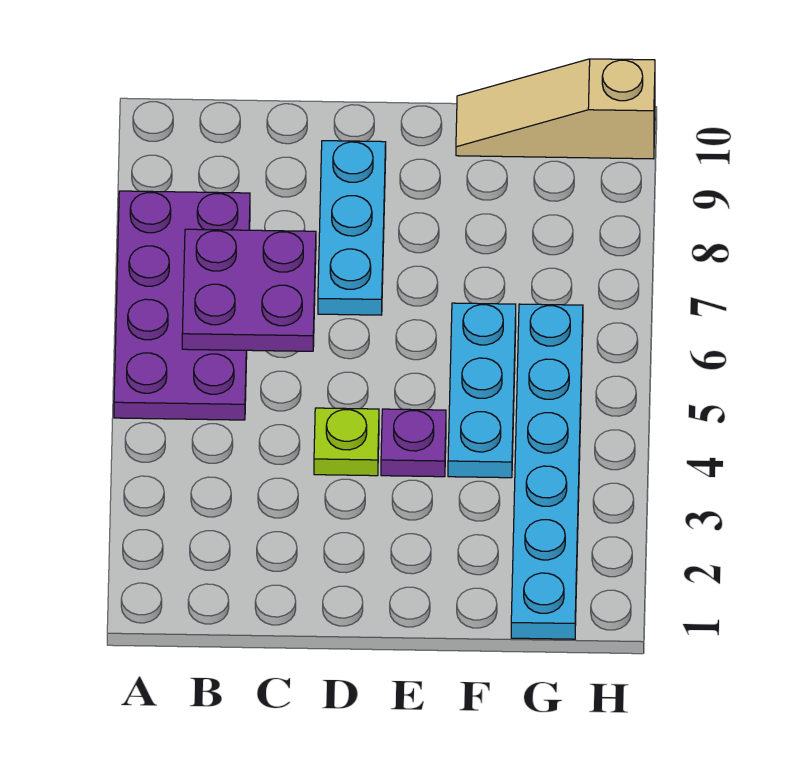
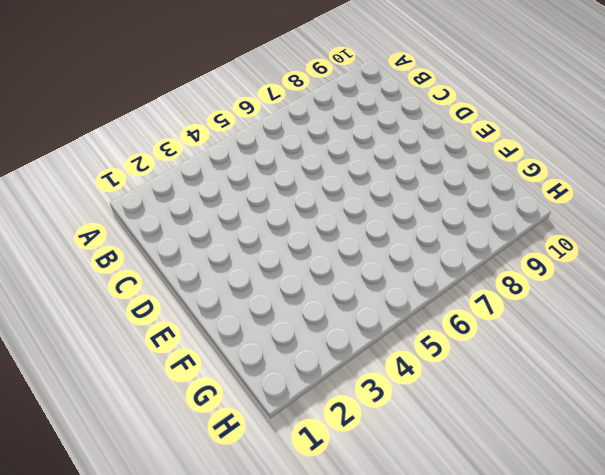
none -> purple 2x4 plate [114,191,250,420]
none -> lime 1x1 plate [314,408,379,476]

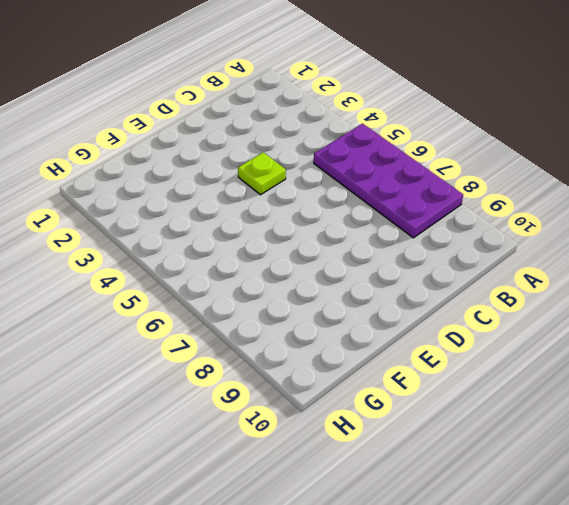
none -> cyan 1x3 plate [318,141,386,315]
none -> purple 1x1 plate [381,409,446,477]

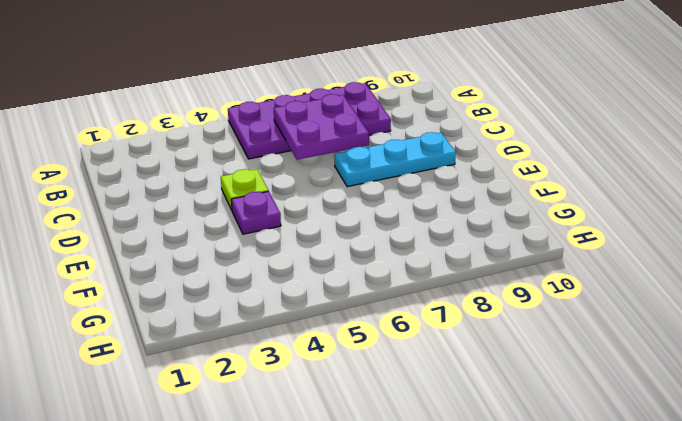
none -> cyan 1x3 plate [448,303,516,478]
none -> tan 1x3 slope [456,59,655,159]

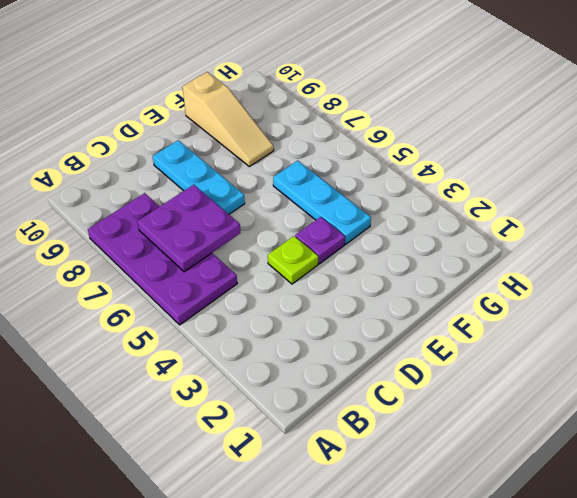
tan 1x3 slope [182,72,274,167] -> tan 1x3 slope turned to [456,59,655,159]
none -> cyan 1x6 plate [511,304,583,639]

